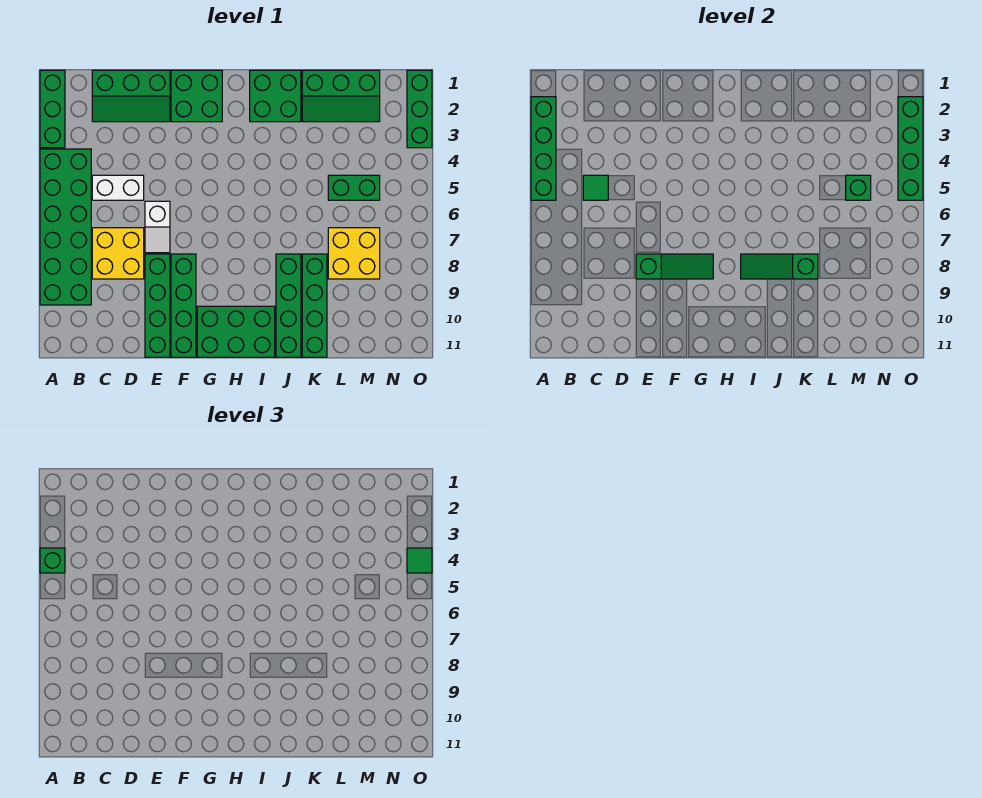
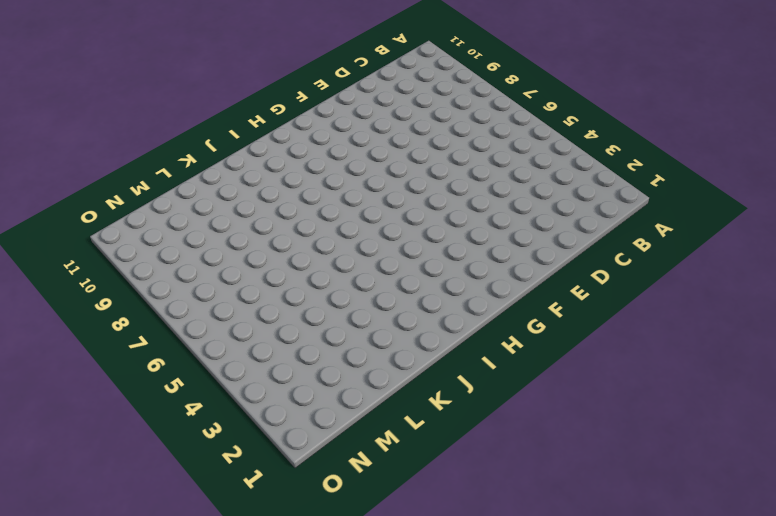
none -> green 1x3 brick [40,70,65,148]
none -> green 2x6 brick [40,149,91,305]
none -> green 2x3 slope [92,70,170,122]

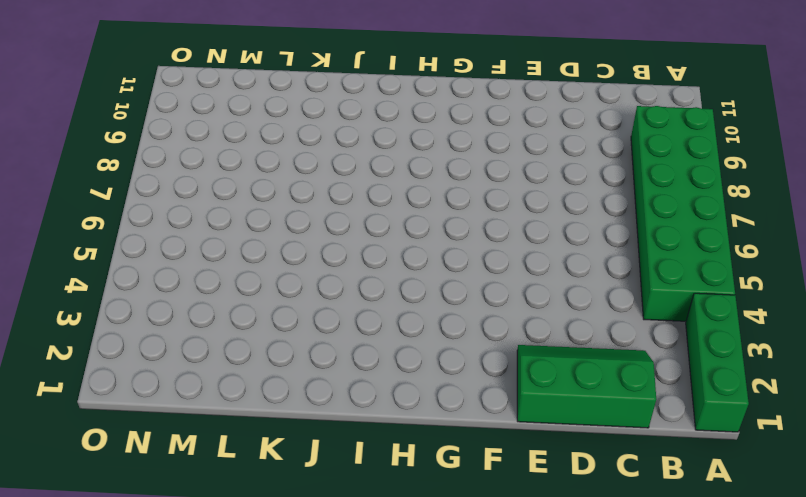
none -> white 1x2 brick [92,175,144,200]
none -> yellow 2x2 brick [92,228,144,279]
none -> white 1x2 slope [145,201,170,253]

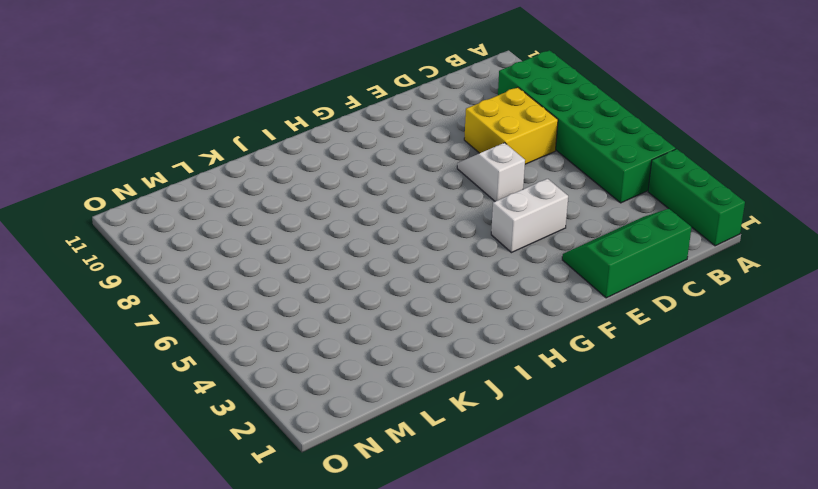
white 1x2 brick [491,179,568,253] -> white 1x2 brick moved to [92,175,144,200]
none -> green 1x4 brick [145,254,170,357]
none -> green 2x2 brick [171,70,222,122]
none -> green 1x4 brick [171,254,196,357]

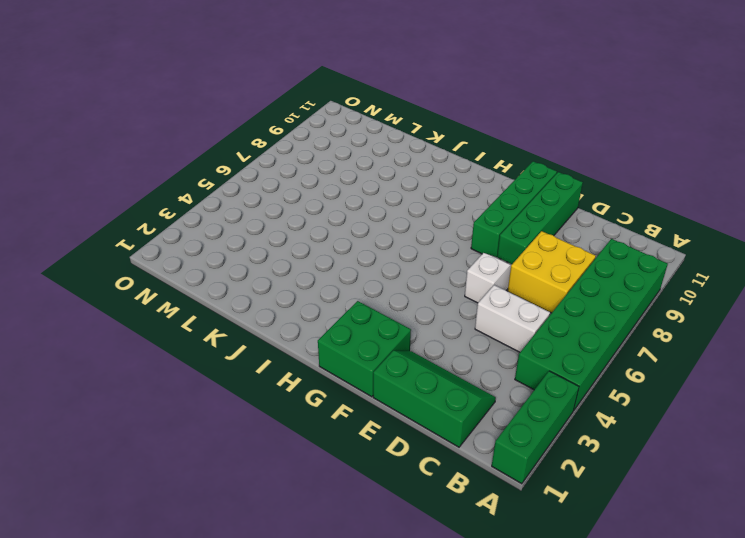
none -> green 2x3 brick [197,306,275,357]
none -> green 2x2 brick [250,70,301,122]
none -> green 1x4 brick [276,254,301,357]

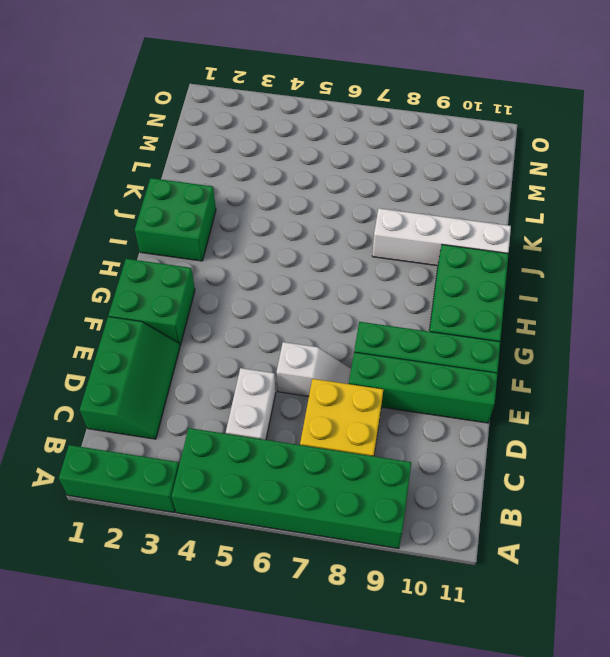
white 1x4 brick [372,208,511,266] -> green 1x4 brick [276,254,301,357]
none -> green 2x3 slope [302,70,380,122]
none -> green 1x4 brick [302,254,327,357]
none -> green 1x2 brick [328,175,380,200]

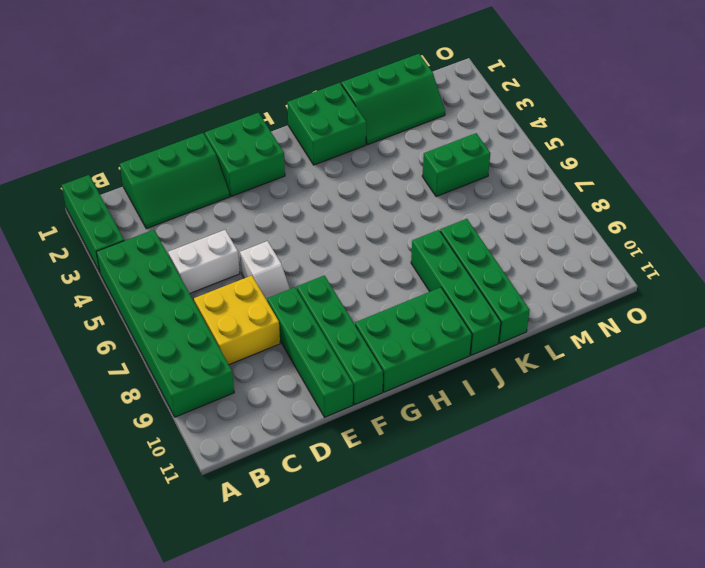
none -> yellow 2x2 brick [328,228,380,279]
none -> green 1x3 brick [407,70,432,148]
none -> green 1x4 brick [531,97,556,200]

